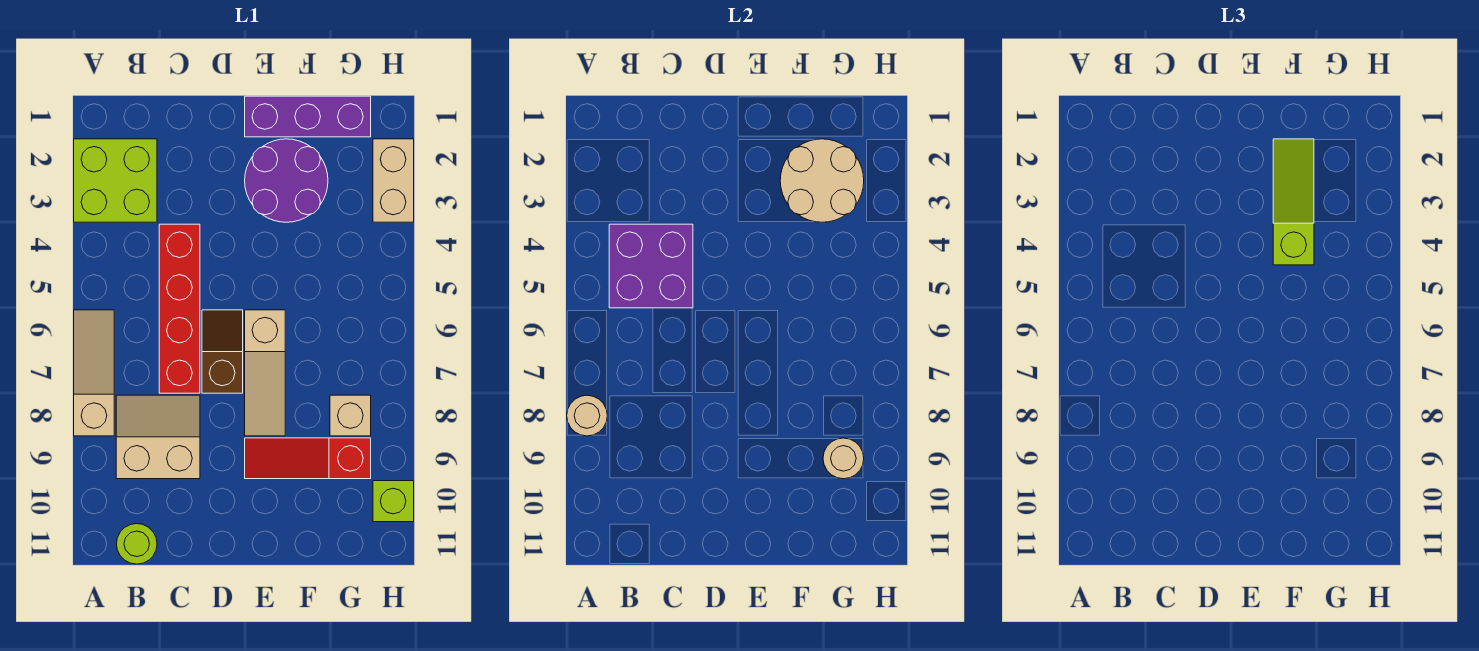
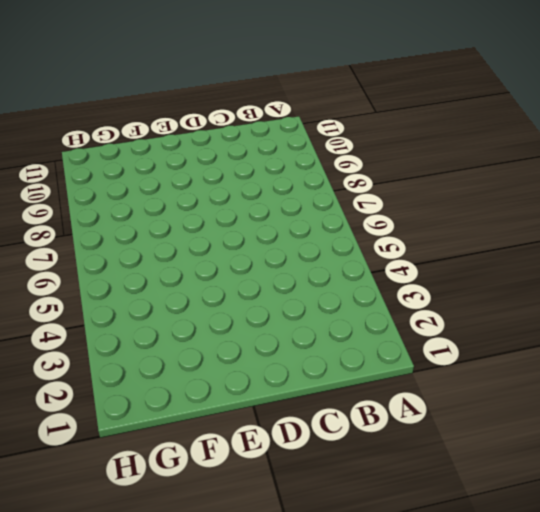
none -> lime 2x2 brick [74,139,157,222]
none -> tan 1x3 slope [74,310,114,436]
none -> tan 2x2 slope [116,395,200,479]

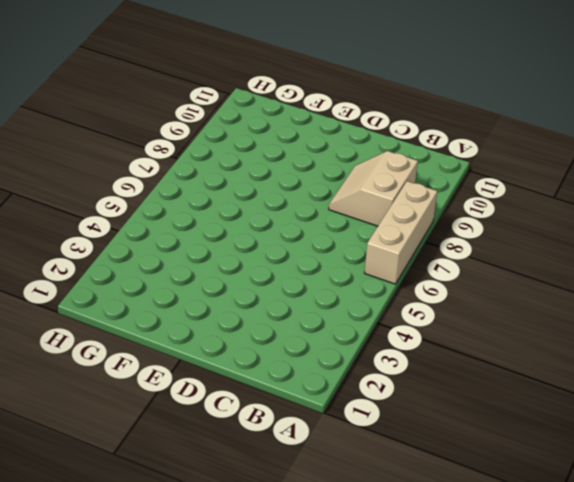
tan 1x3 brick [365,181,437,284] -> tan 1x3 slope [74,310,114,436]
tan 2x2 slope [329,151,418,226] -> tan 2x2 slope turned to [116,395,200,479]
none -> lime 2x2 brick [74,139,157,222]
none -> lime 1x1 round brick [117,524,157,564]
none -> red 1x4 brick [159,224,200,393]

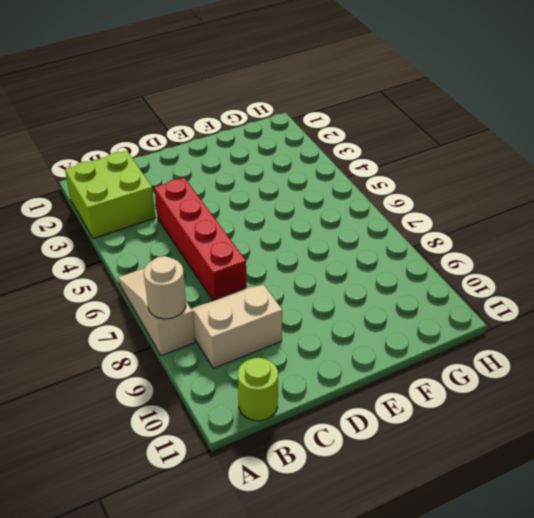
none -> brown 1x2 slope [202,310,243,393]
none -> purple 1x3 brick [245,96,371,137]
none -> purple 2x2 round brick [245,139,328,222]

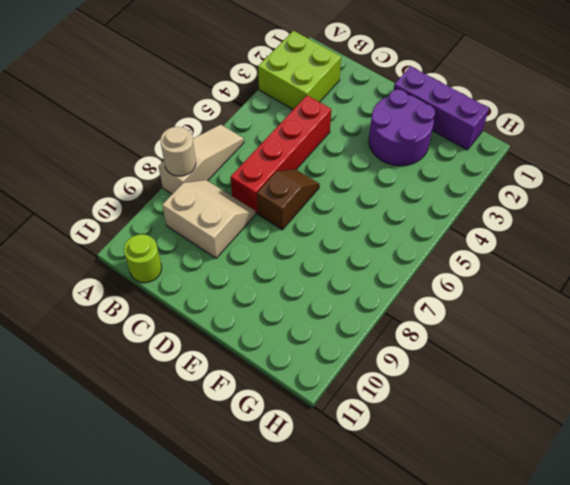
none -> tan 1x3 slope [245,310,285,436]
none -> red 1x3 slope [245,438,371,479]
none -> tan 1x1 brick [330,395,371,436]

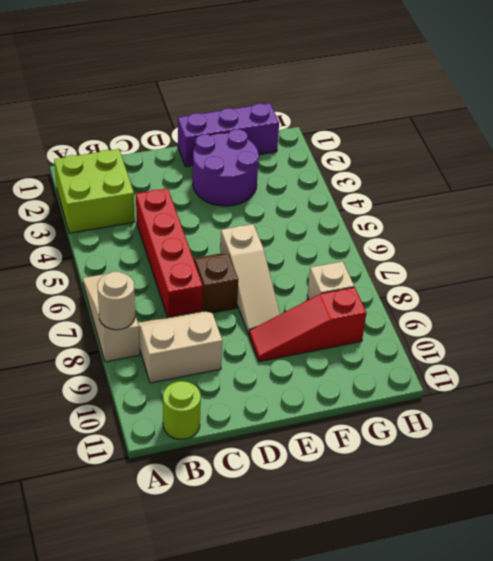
none -> tan 1x2 brick [373,139,414,222]
none -> lime 1x1 brick [373,481,414,522]
none -> purple 2x2 brick [609,224,693,308]

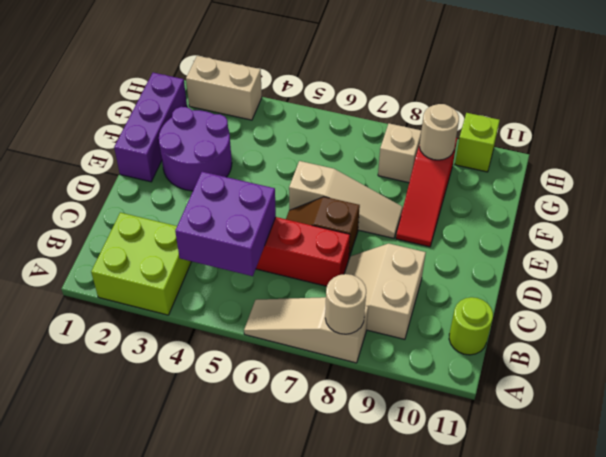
none -> tan 2x2 round brick [780,139,864,222]
none -> lime 1x3 slope [1273,139,1314,265]

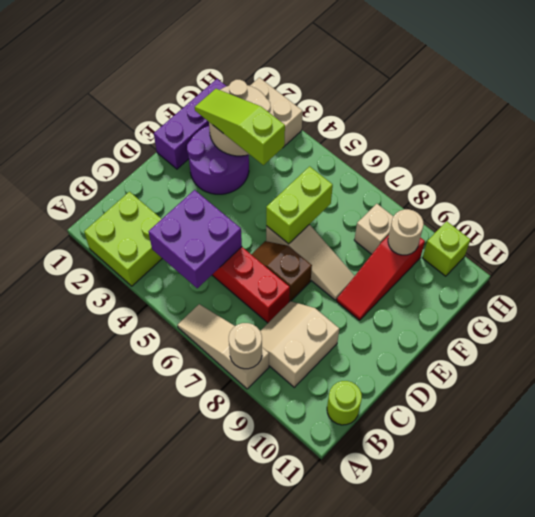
lime 1x2 brick [266,166,333,244] -> none

